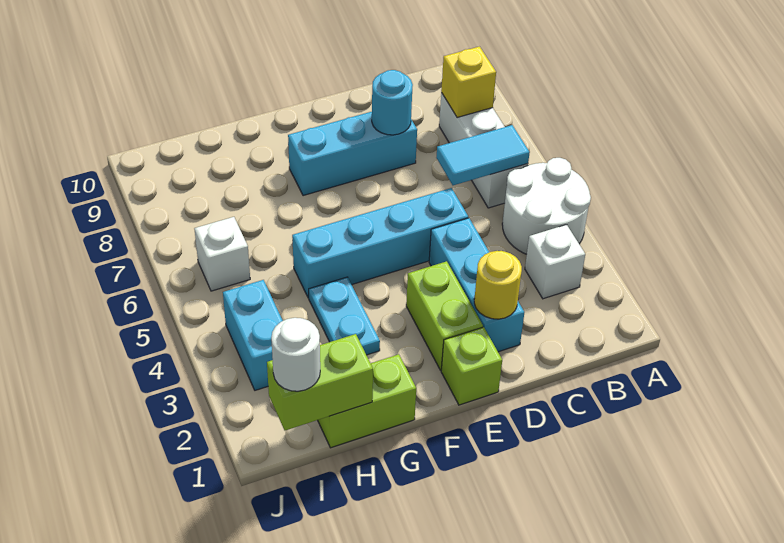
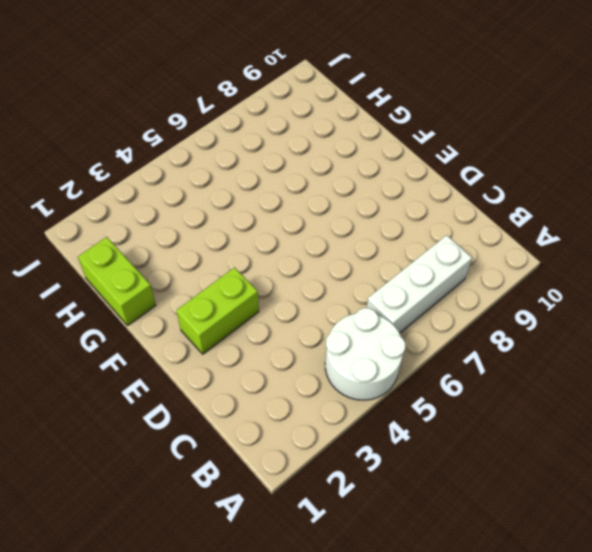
none -> white 1x1 brick [525,225,585,299]
none -> cyan 1x3 brick [429,218,524,352]
none -> cyan 1x4 brick [292,188,468,298]

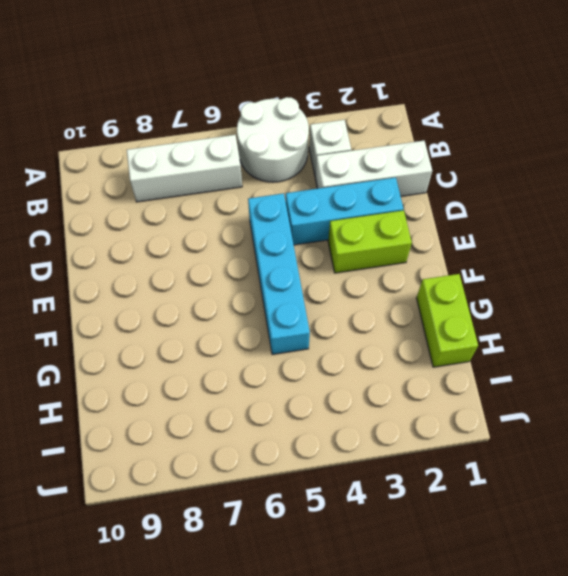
white 1x3 brick [315,141,432,196] -> none
none -> cyan 1x3 brick [288,112,417,196]
none -> lime 1x1 brick [441,327,502,405]
none -> cyan 1x2 plate [309,277,380,355]

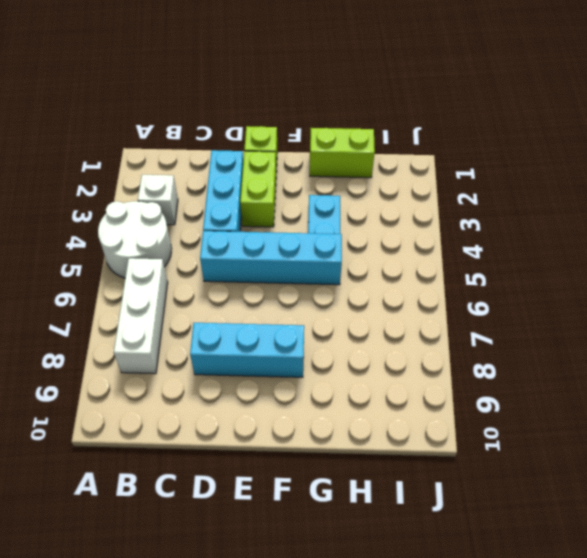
none -> cyan 1x2 brick [223,280,283,390]
none -> white 1x1 brick [194,217,250,291]
none -> cyan 1x2 tile [436,125,530,185]

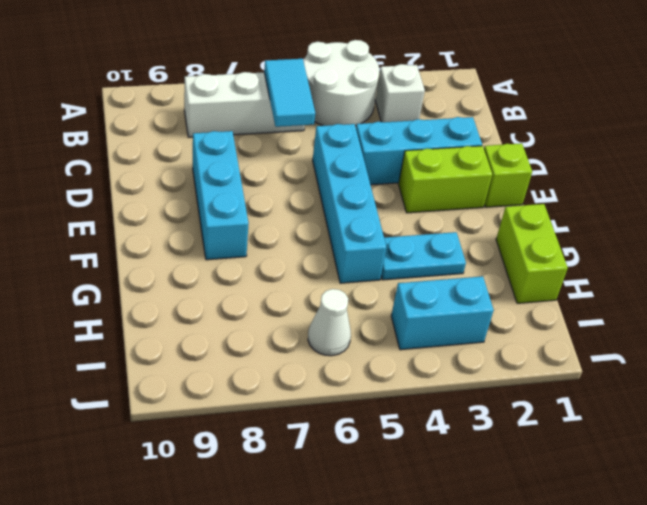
white 1x1 cone [308,289,351,356] -> white 1x1 brick [194,217,250,291]
none -> yellow 1x1 brick [441,47,496,118]
none -> yellow 1x1 round brick [474,251,522,319]
none -> cyan 1x1 round brick [372,70,413,135]

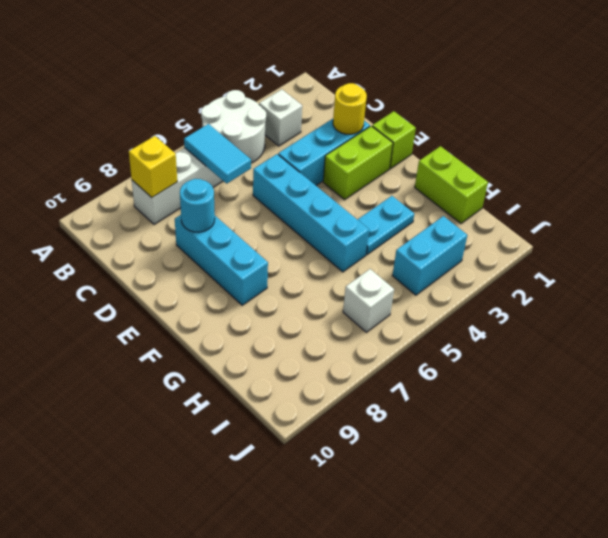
none -> lime 1x2 brick [267,334,373,431]
none -> white 1x1 round brick [271,318,320,391]

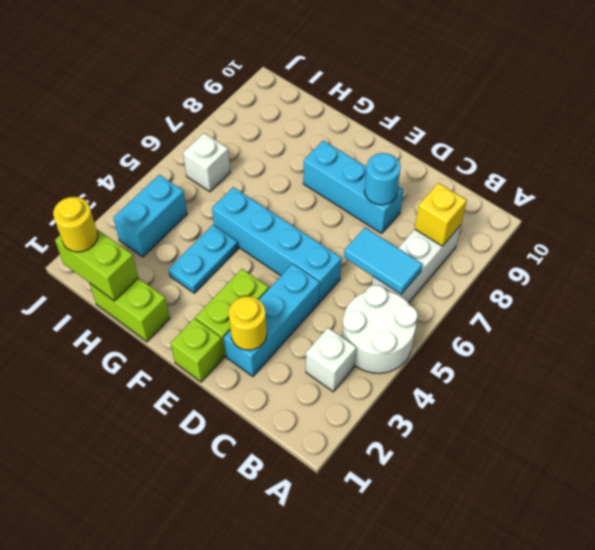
yellow 1x1 round brick [53,197,98,252] -> white 1x1 round brick [271,318,320,391]

